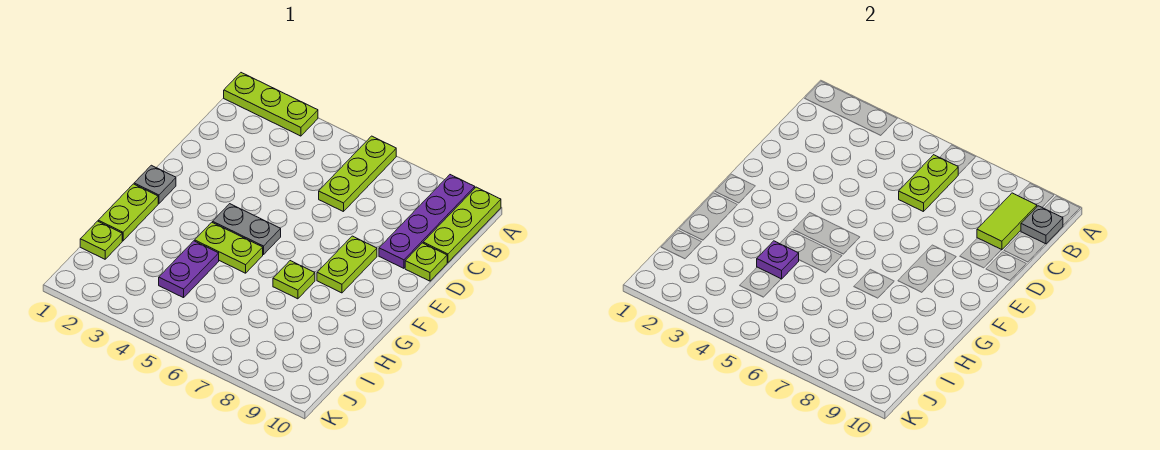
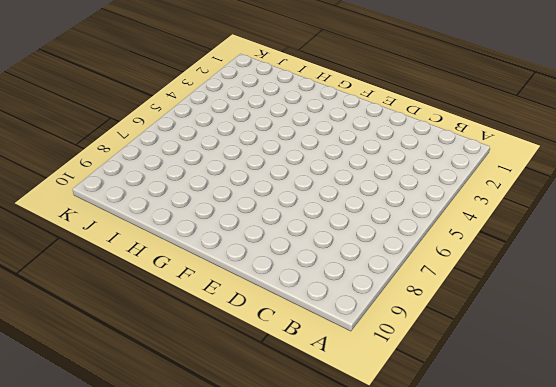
none -> lime 1x3 plate [224,73,318,136]
none -> lime 1x3 plate [319,136,396,212]
none -> purple 1x4 plate [379,175,475,268]

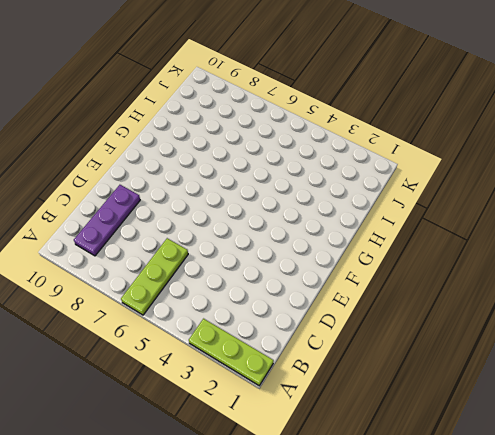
purple 1x3 plate [74,185,140,256] -> purple 1x4 plate [379,175,475,268]
none -> lime 1x3 plate [423,187,501,263]
none -> lime 1x1 plate [405,243,447,281]
none -> lime 1x2 plate [317,236,377,293]

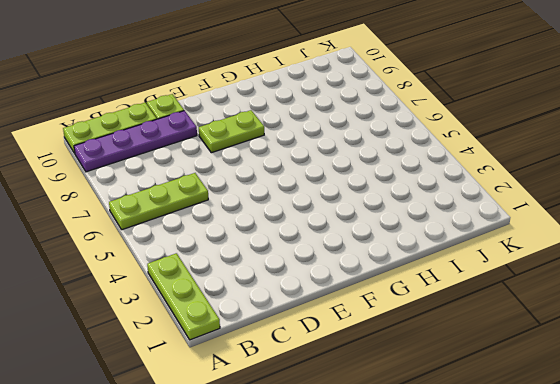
none -> grey 1x1 plate [134,165,176,203]
none -> grey 1x2 plate [213,204,281,255]
none -> lime 1x2 plate [98,184,158,241]

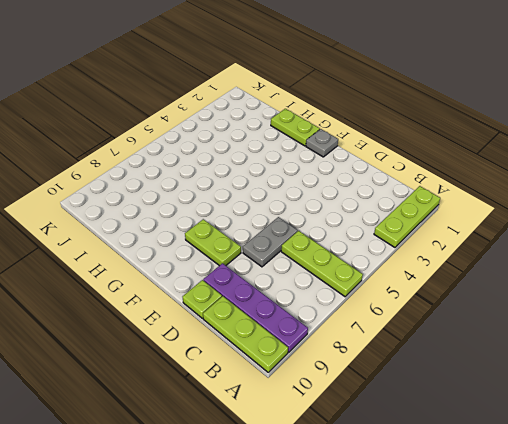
grey 1x2 plate [243,217,298,267] -> grey 1x2 plate moved to [213,204,281,255]
none -> lime 1x2 plate [195,222,263,273]
none -> lime 1x1 plate [273,261,315,299]
none -> purple 1x2 plate [159,241,219,298]

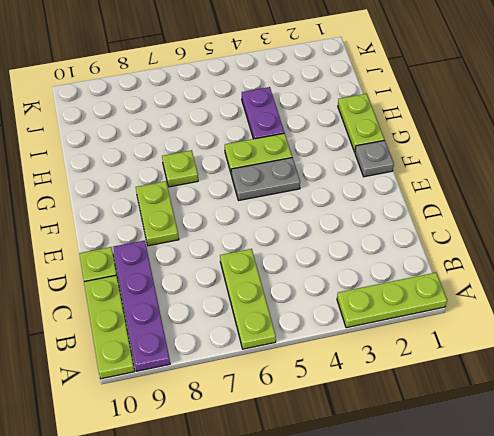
none -> lime 1x1 plate [80,221,122,259]
none -> lime 1x2 plate [899,155,958,212]
none -> lime 1x2 tile [977,193,1037,250]

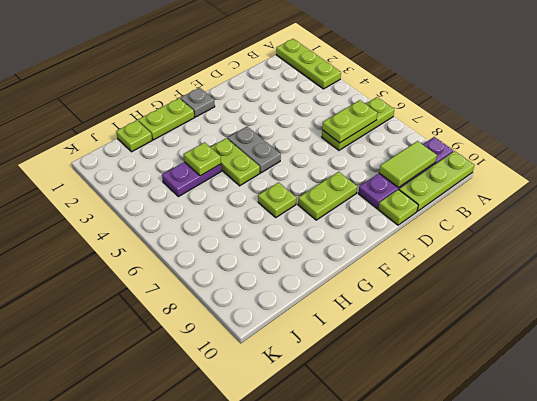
lime 1x1 plate [184,142,221,176] -> purple 1x1 plate [757,241,799,279]
none -> grey 1x1 plate [1021,206,1063,244]

